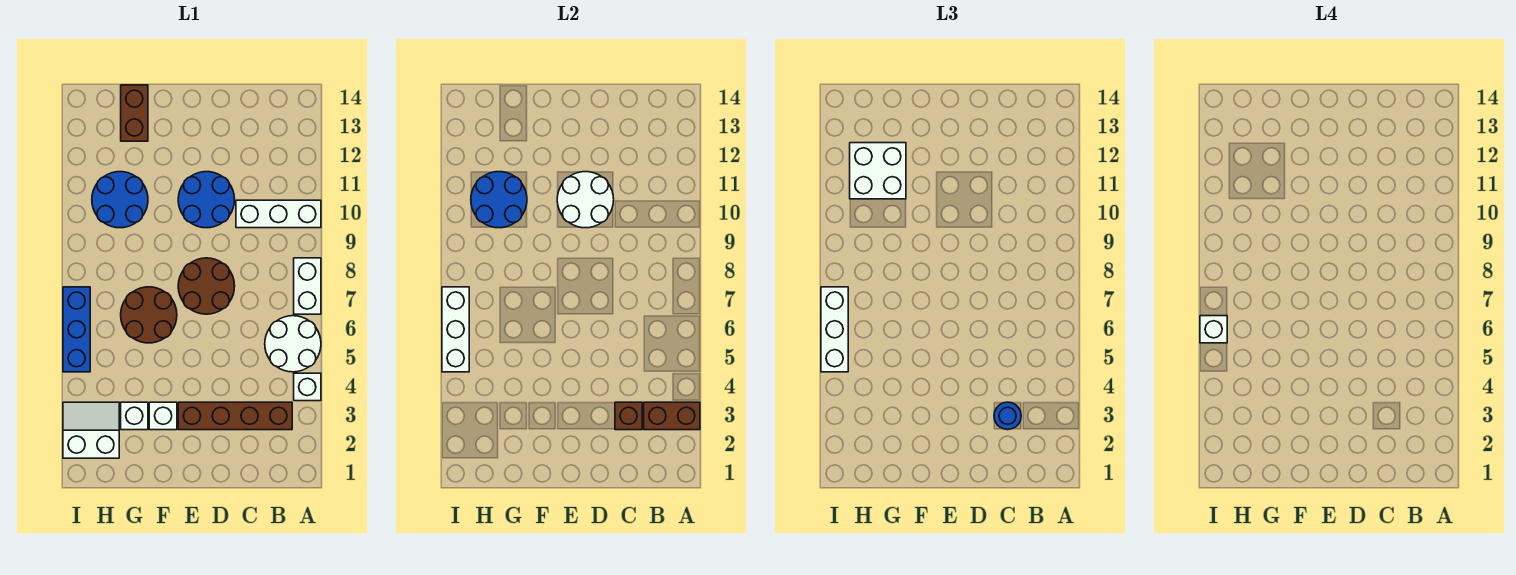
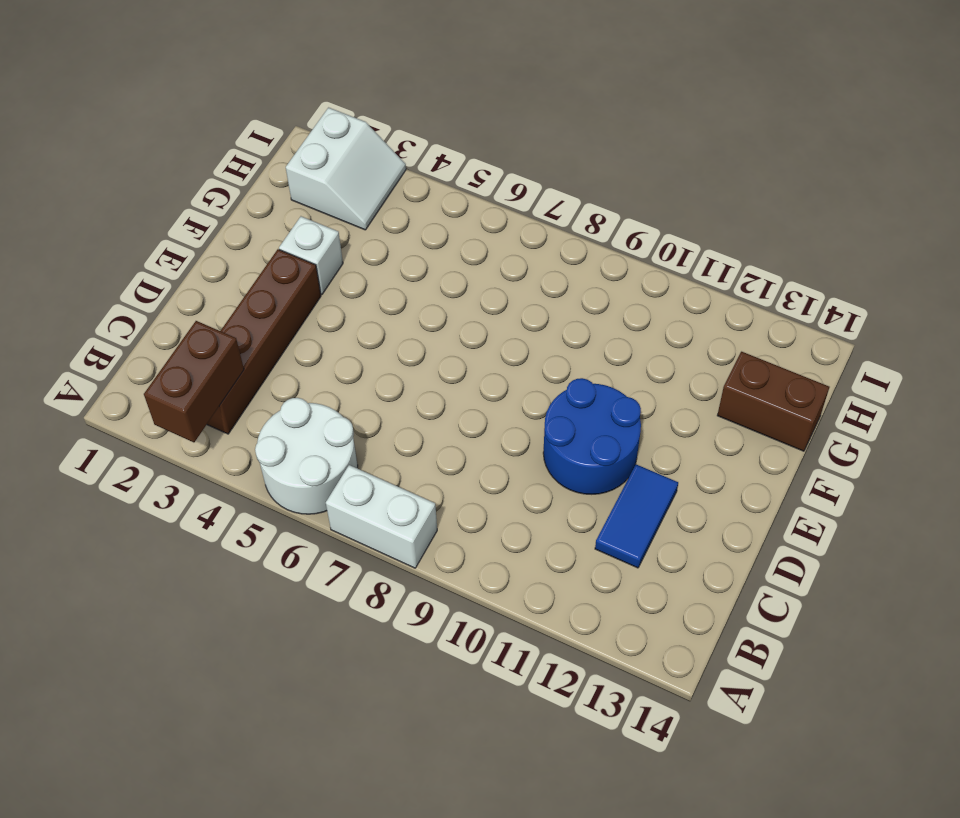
blue 1x2 tile [595,464,678,568] -> none
none -> white 1x1 brick [294,373,321,401]
none -> white 1x3 brick [236,200,321,228]
none -> brown 2x2 round brick [178,258,235,314]

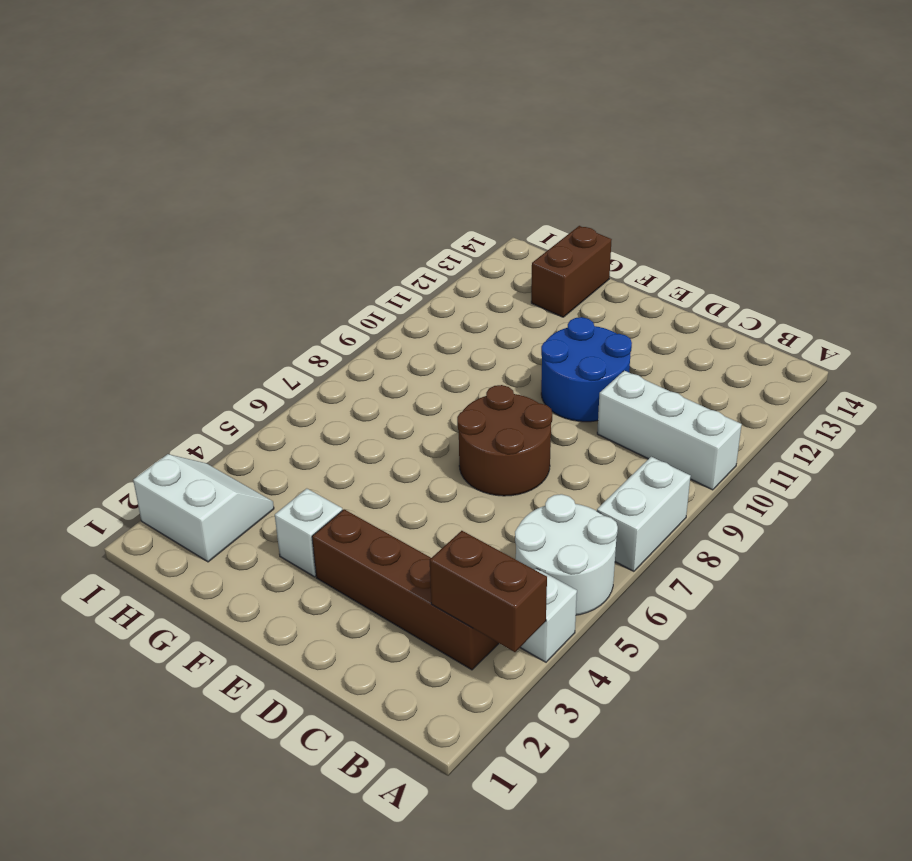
none -> brown 2x2 round brick [121,287,177,343]
none -> white 1x1 brick [121,402,148,430]
none -> blue 2x2 round brick [92,172,148,228]

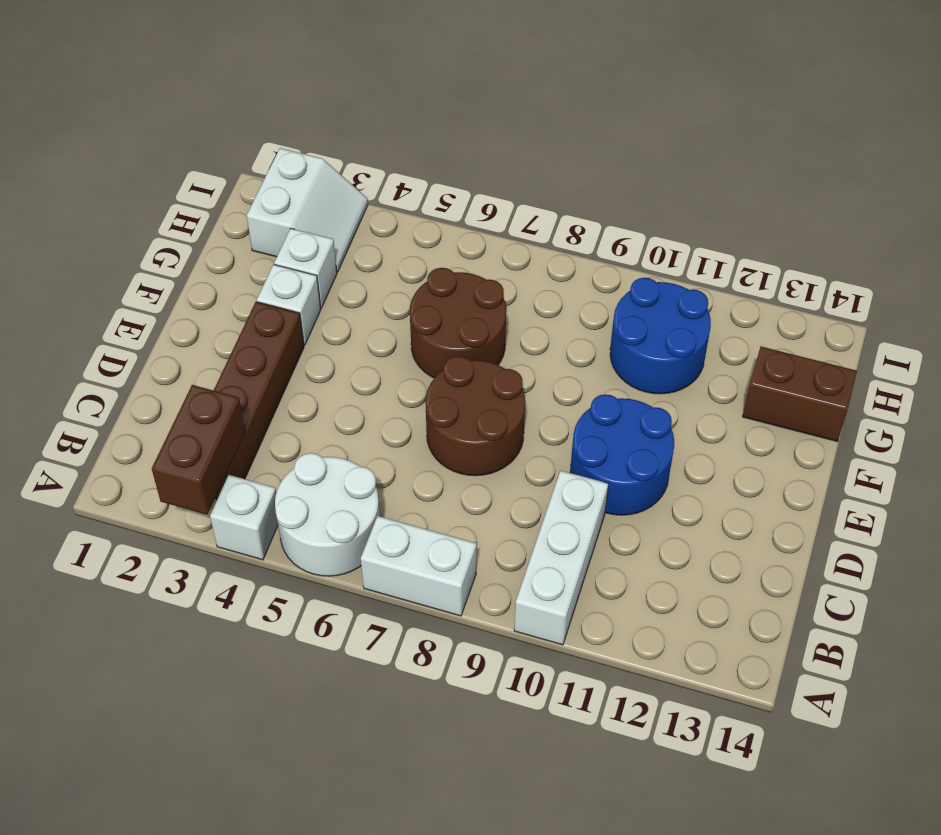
none -> blue 1x3 brick [63,287,90,372]
none -> brown 1x1 brick [615,402,642,430]
none -> white 2x2 round brick [557,172,614,228]

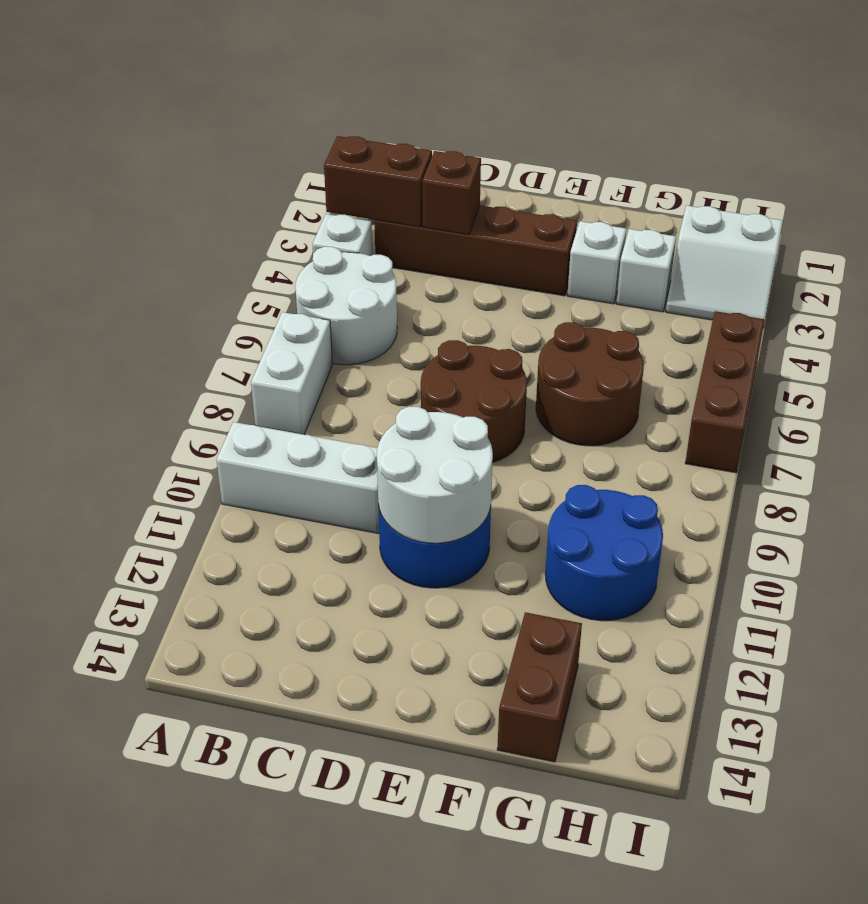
brown 1x3 brick [685,311,765,473] -> blue 1x3 brick [63,287,90,372]
none -> blue 2x2 round brick [471,172,527,228]
none -> white 1x3 brick [442,287,469,372]
none -> blue 1x1 round brick [994,402,1021,430]

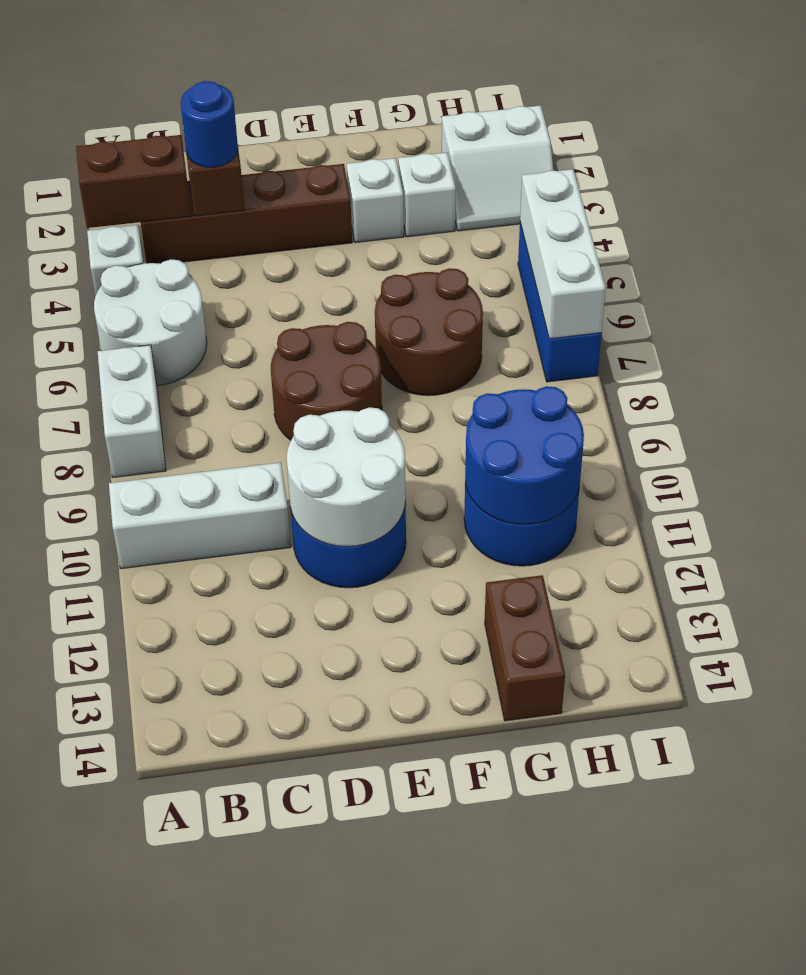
none -> white 2x2 brick [850,143,906,199]
none -> white 1x3 brick [821,287,848,372]
none -> white 1x1 brick [1200,316,1227,343]

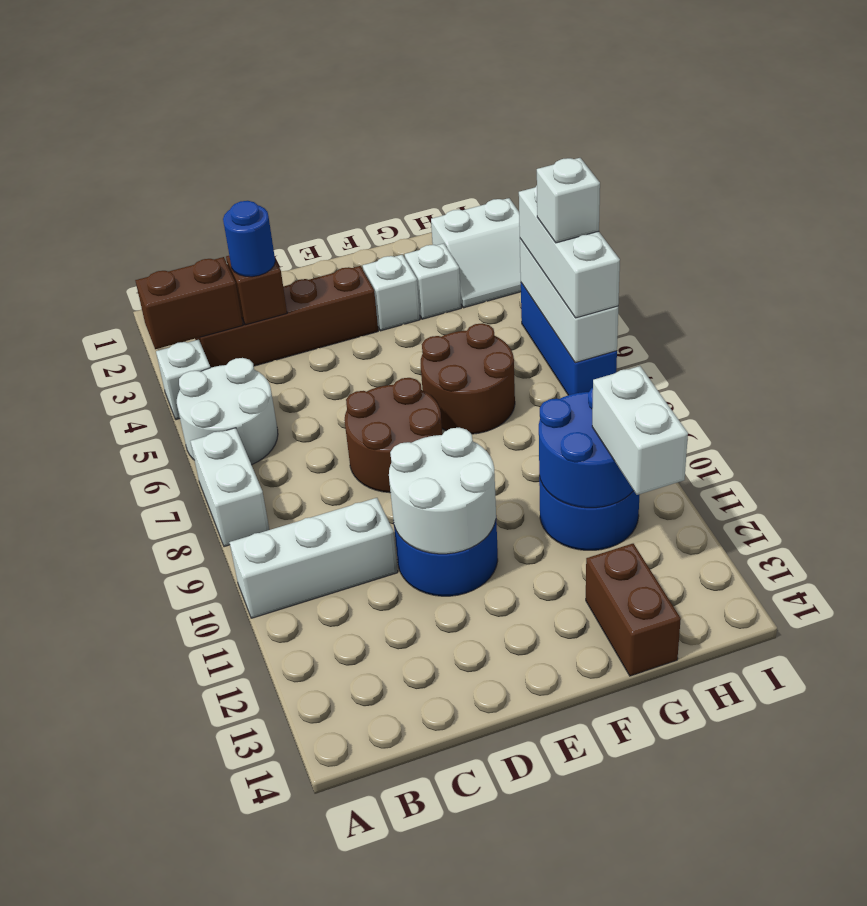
white 1x2 brick [592,366,688,495] -> white 2x2 brick [850,143,906,199]

